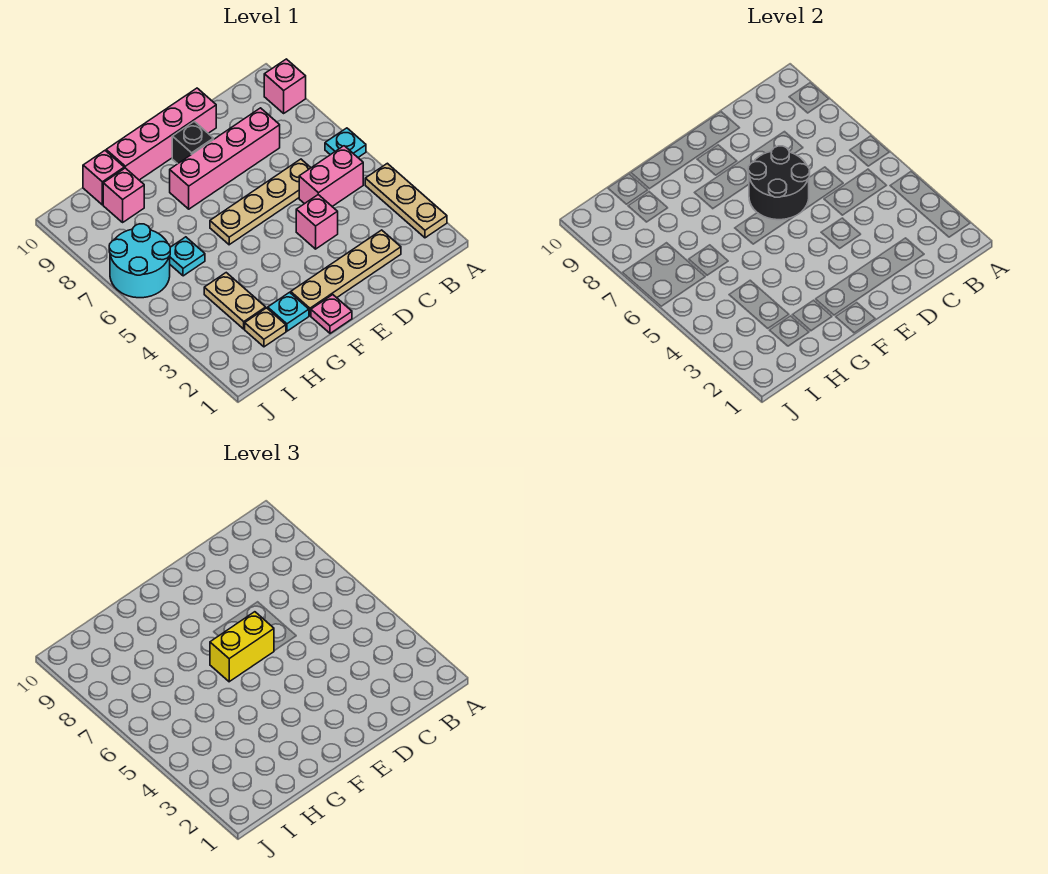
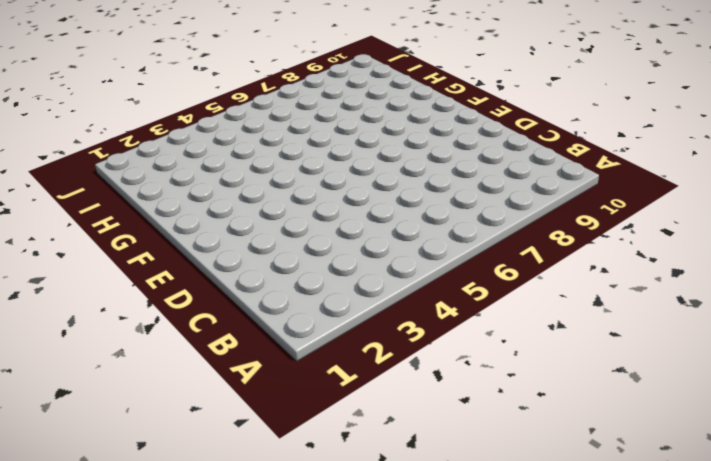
none -> tan 1x3 plate [365,163,447,238]
none -> cyan 1x1 plate [325,128,366,157]
none -> pink 1x1 brick [264,59,306,113]

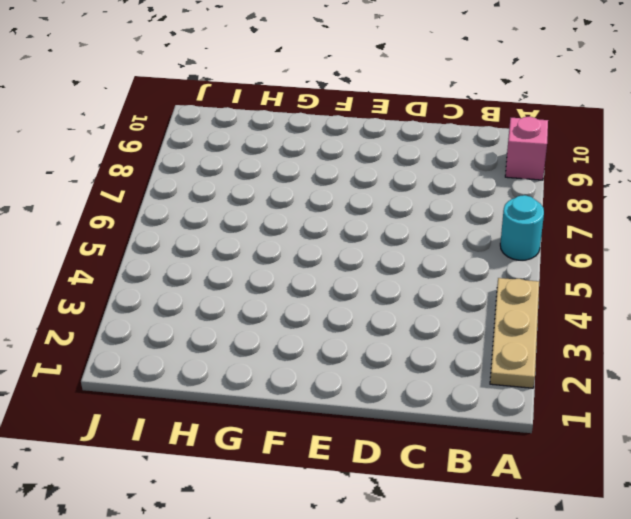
cyan 1x1 round brick [500,195,544,260] -> cyan 1x1 plate [325,128,366,157]
none -> pink 1x2 brick [299,146,363,206]
none -> tan 1x4 plate [291,230,401,316]
none -> tan 1x4 plate [210,159,311,245]

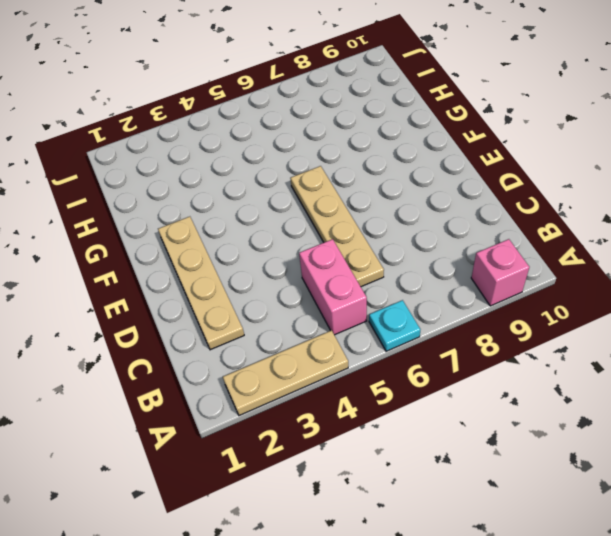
none -> pink 1x4 brick [170,108,280,209]
none -> pink 1x1 brick [296,195,338,249]
none -> pink 1x4 brick [106,88,216,180]

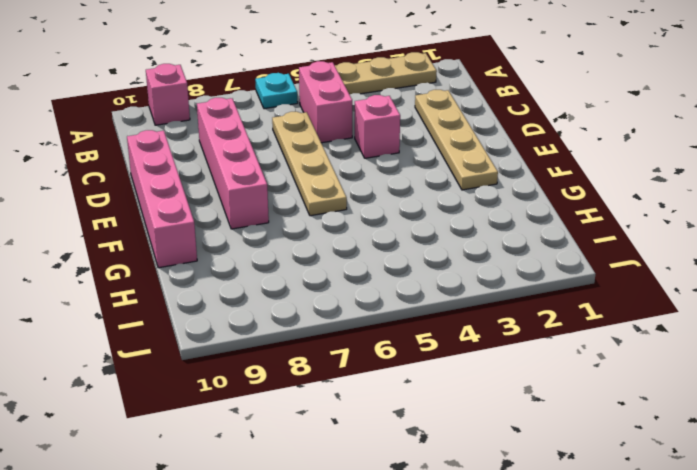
none -> black 1x1 brick [172,121,214,164]
none -> pink 1x1 plate [311,295,352,333]
none -> cyan 1x1 plate [268,292,309,331]

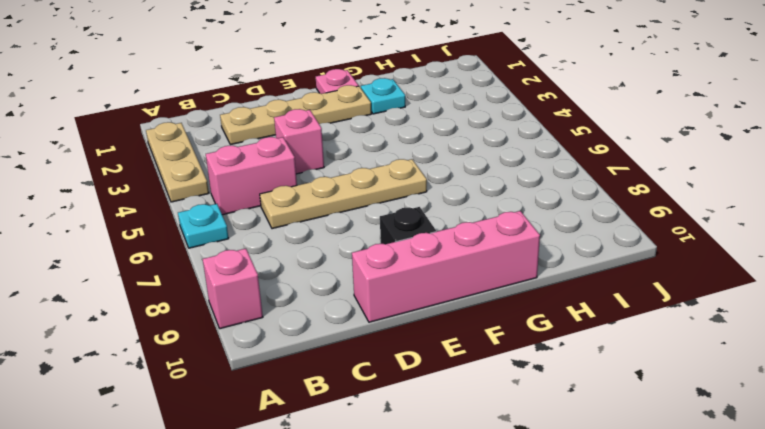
none -> pink 1x4 brick [170,108,280,209]
none -> tan 1x1 plate [245,308,286,347]
none -> tan 1x2 plate [204,273,266,329]

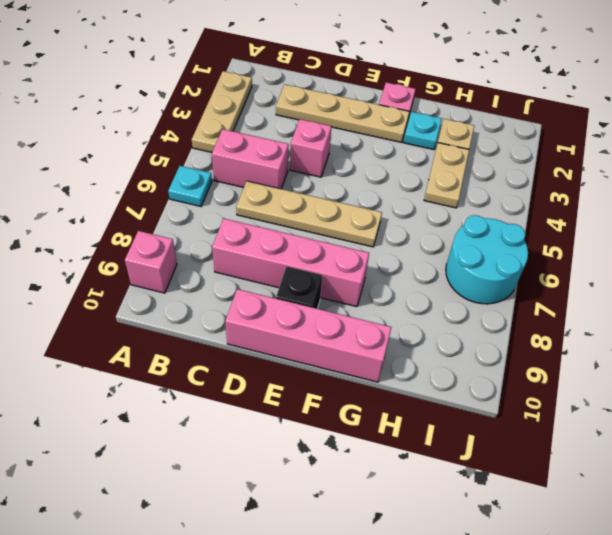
none -> cyan 1x1 plate [170,237,205,276]
none -> pink 1x1 brick [103,168,144,222]
none -> pink 1x1 brick [83,151,124,205]

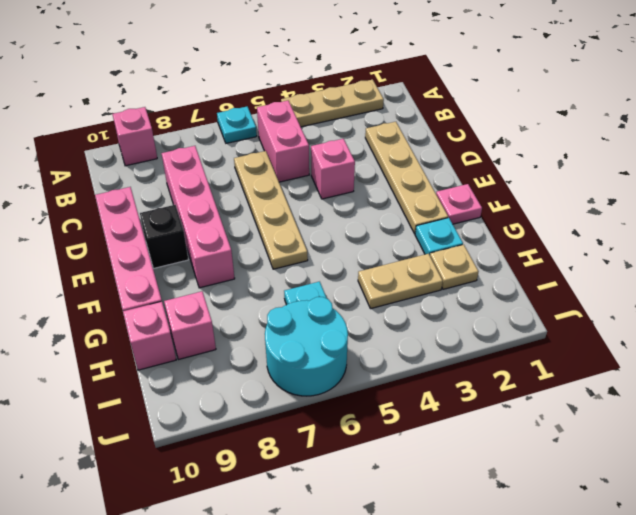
none -> black 2x2 round brick [748,146,810,220]
none -> yellow 1x2 brick [210,612,274,682]

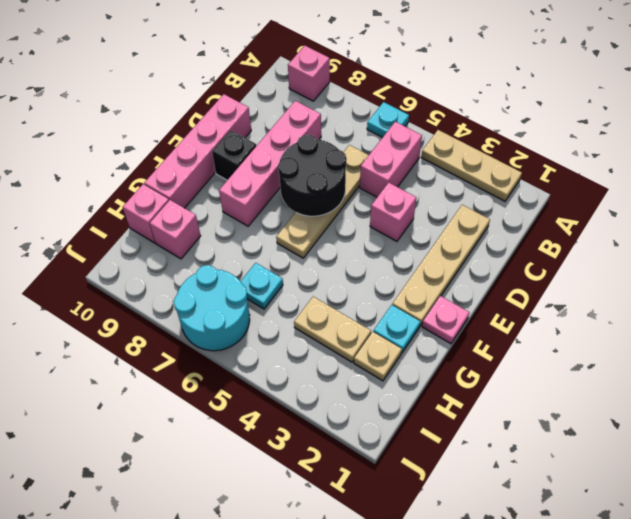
none -> yellow 1x2 brick [210,612,274,682]

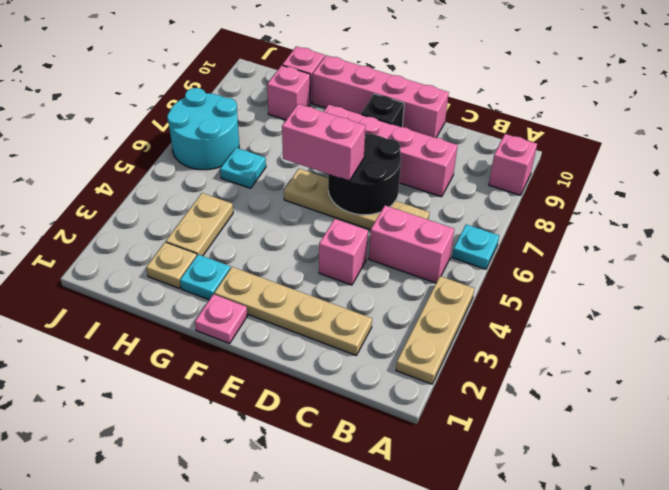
pink 1x2 brick [282,104,365,181] -> yellow 1x2 brick [210,612,274,682]

